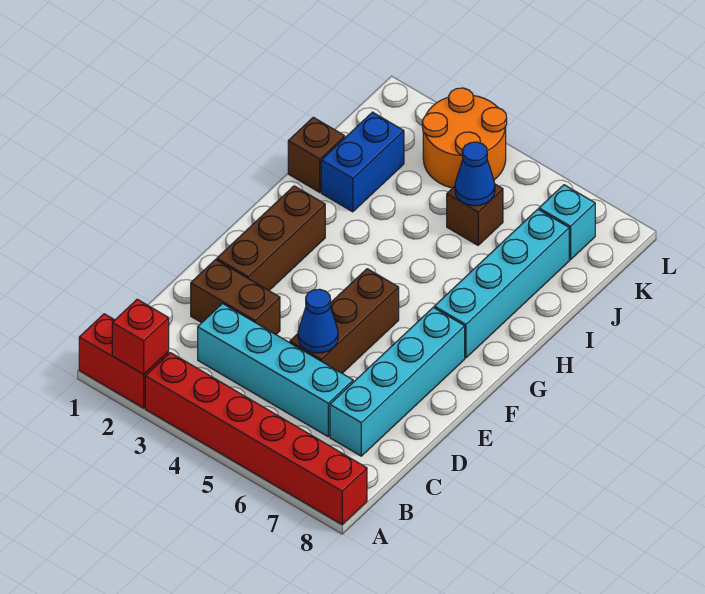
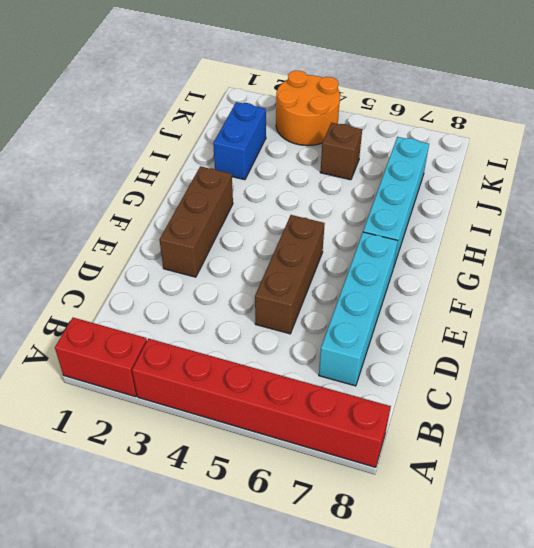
none -> cyan 1x4 brick [198,304,353,437]
none -> brown 1x2 brick [191,260,280,334]
none -> brown 1x1 brick [288,117,345,192]

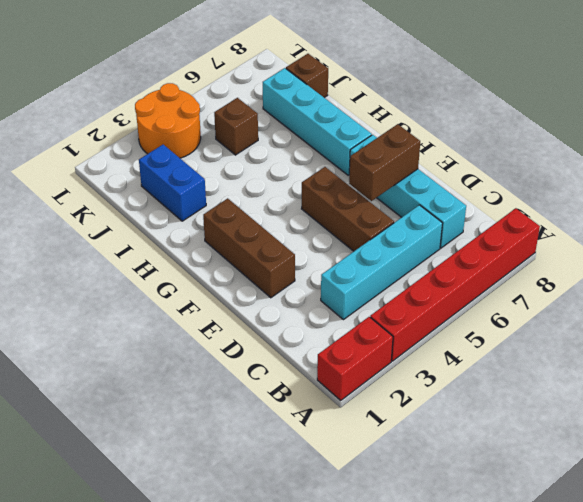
brown 1x2 brick [349,124,420,201] -> brown 1x2 brick moved to [191,260,280,334]
brown 1x1 brick [286,54,328,98] -> brown 1x1 brick moved to [288,117,345,192]
none -> cyan 1x1 brick [539,185,595,260]
none -> red 1x1 brick [112,299,169,374]
none -> blue 1x1 cone [298,289,338,353]

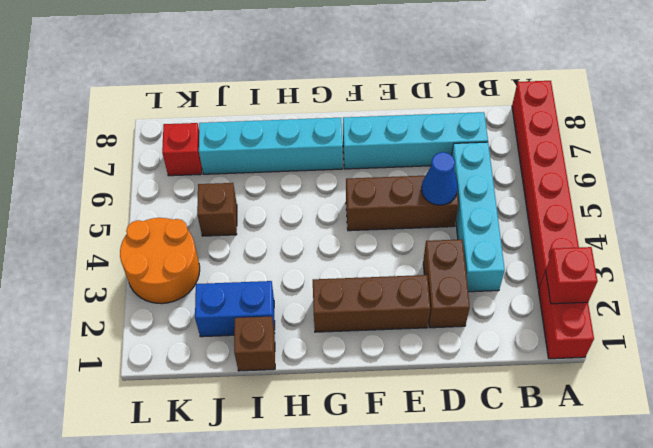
red 1x1 brick [162,123,202,176] -> cyan 1x1 brick [539,185,595,260]
none -> blue 1x1 cone [455,142,495,206]

